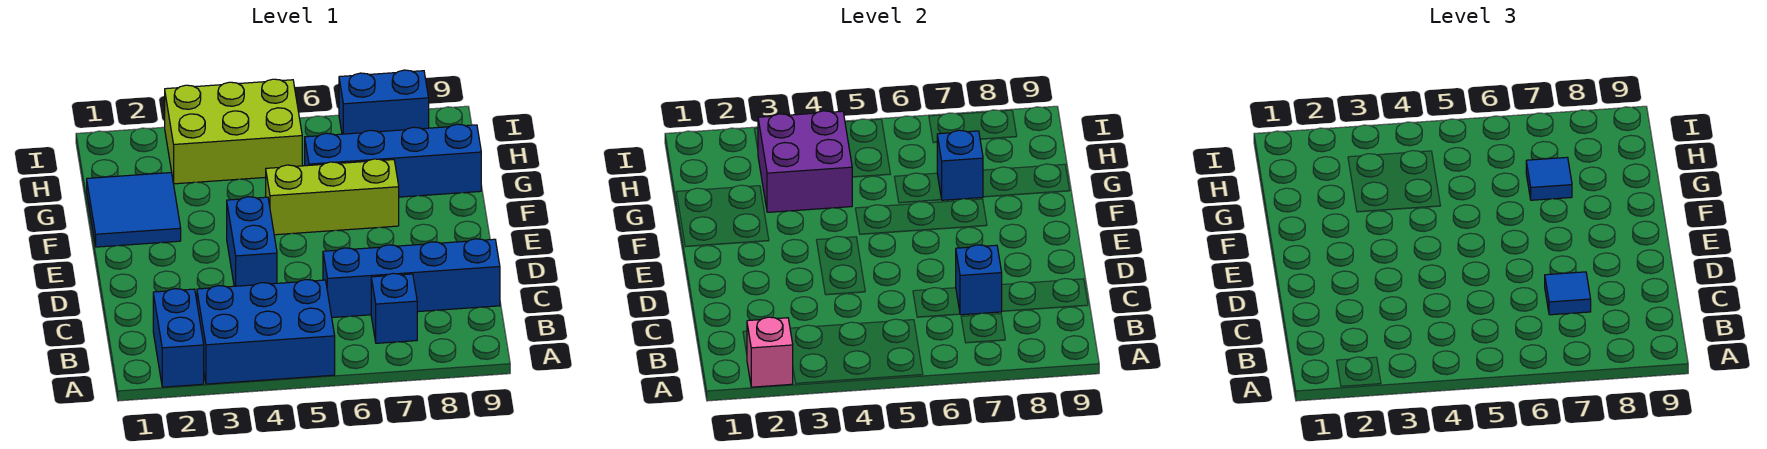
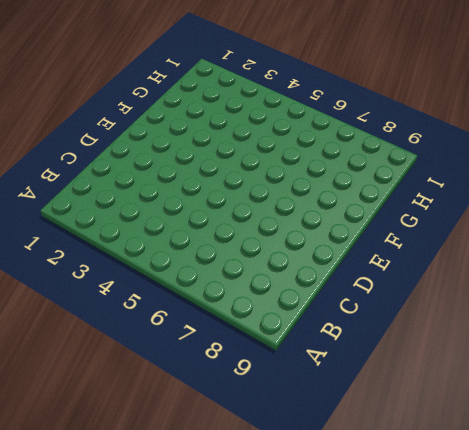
none -> blue 1x2 brick [153,289,204,387]
none -> blue 2x3 brick [197,280,335,384]
none -> blue 1x1 brick [371,273,417,343]

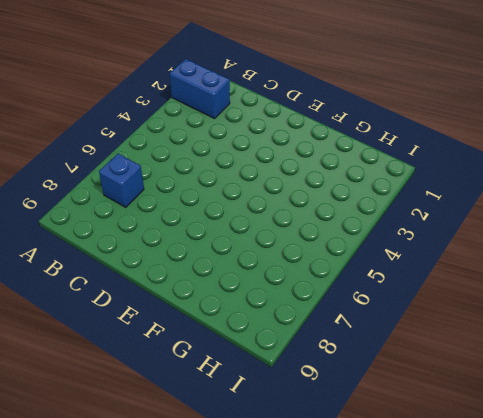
none -> blue 2x3 brick [197,280,335,384]
none -> blue 1x4 brick [323,239,500,317]
none -> blue 1x2 brick [227,197,277,286]

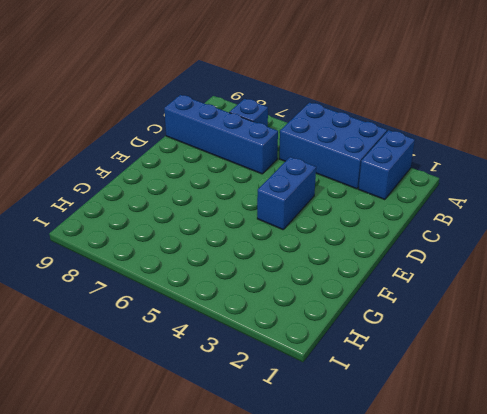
none -> blue 2x2 tile [87,173,181,247]
none -> lime 1x3 brick [266,159,399,235]
none -> blue 1x4 brick [305,124,481,197]

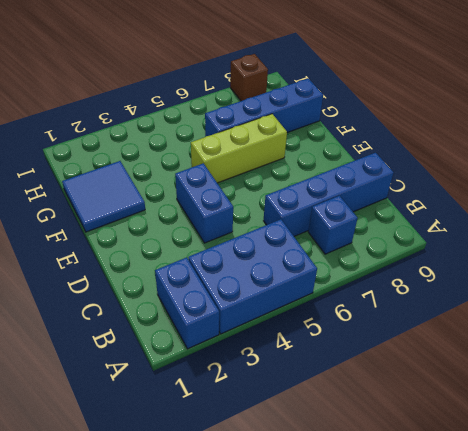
brown 1x1 brick [230,54,268,101] -> blue 1x2 brick [339,70,429,134]
none -> lime 2x3 brick [165,79,302,184]
none -> pink 1x1 brick [747,317,793,387]
none -> blue 1x1 brick [956,245,1002,315]

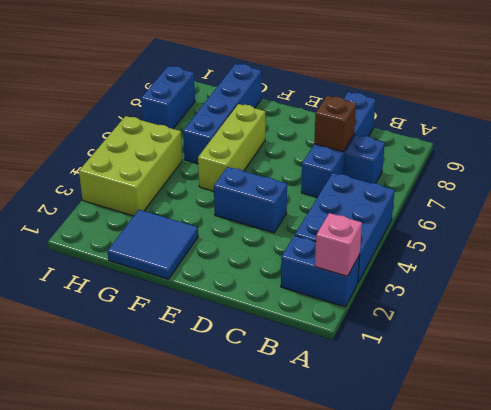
brown 1x1 brick [314,96,356,151] -> blue 1x1 brick [956,245,1002,315]
none -> purple 2x2 brick [758,111,852,212]
none -> blue 1x1 brick [937,130,983,200]
none -> blue 1x1 tile [1545,272,1591,315]

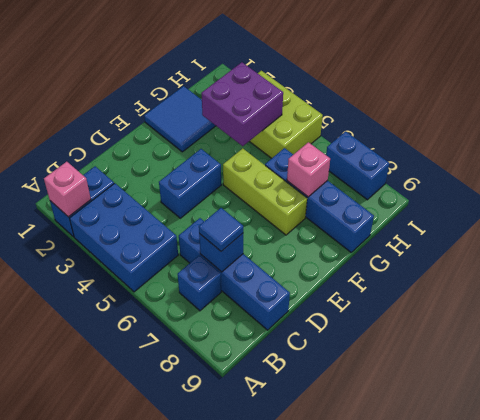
pink 1x1 brick [287,142,330,197] -> blue 1x1 brick [937,130,983,200]
none -> blue 1x1 tile [1526,157,1572,200]

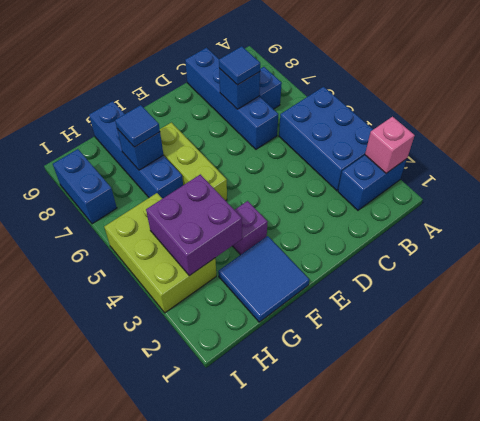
purple 1x1 brick [233,201,267,255] -> none
none -> blue 1x2 brick [227,197,277,286]

